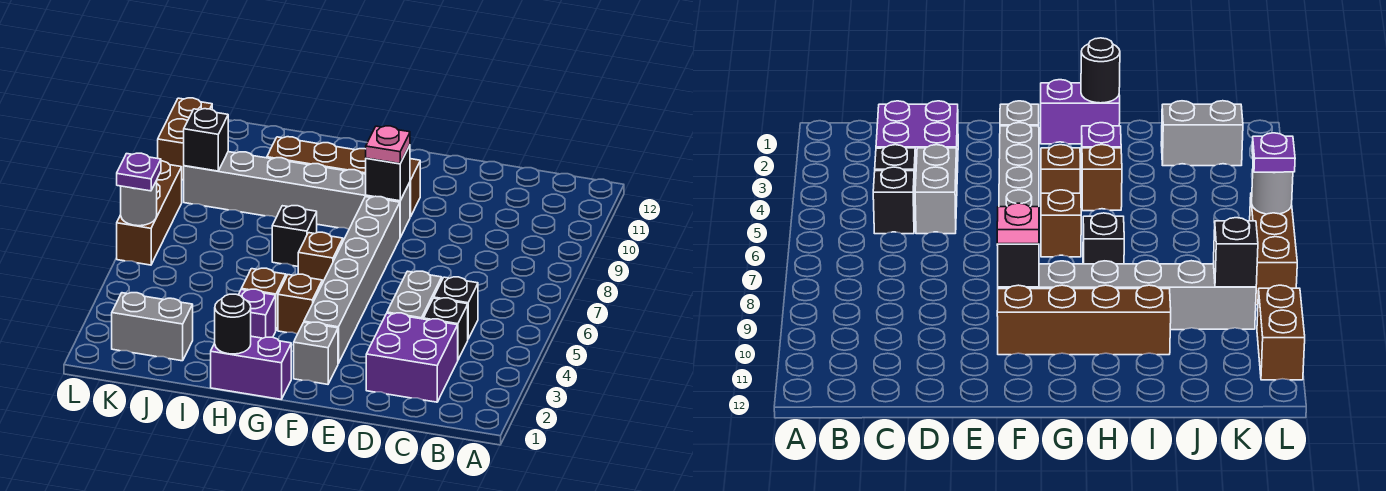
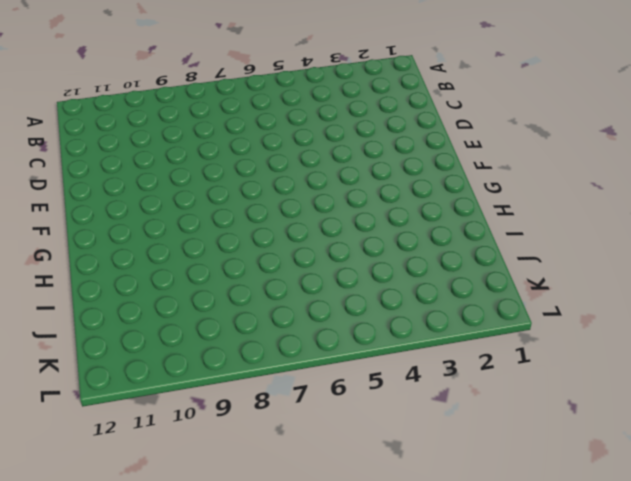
none -> purple 2x2 brick [366,313,458,402]
none -> black 1x1 brick [423,298,468,360]
none -> black 1x1 brick [434,277,478,339]

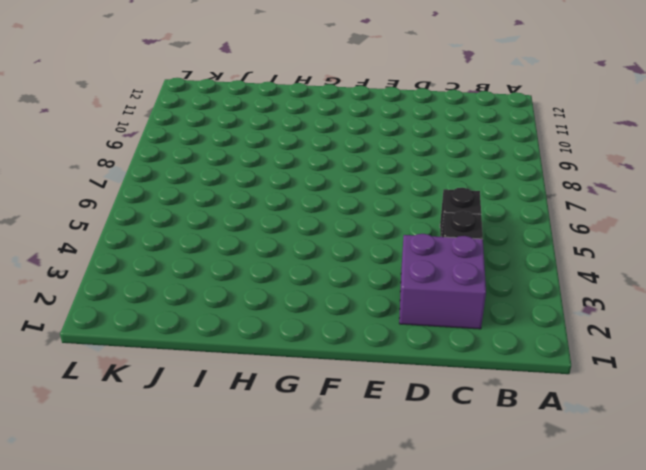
none -> grey 1x2 brick [387,271,442,319]
none -> grey 1x1 brick [294,322,338,384]
none -> grey 1x6 brick [304,196,400,363]

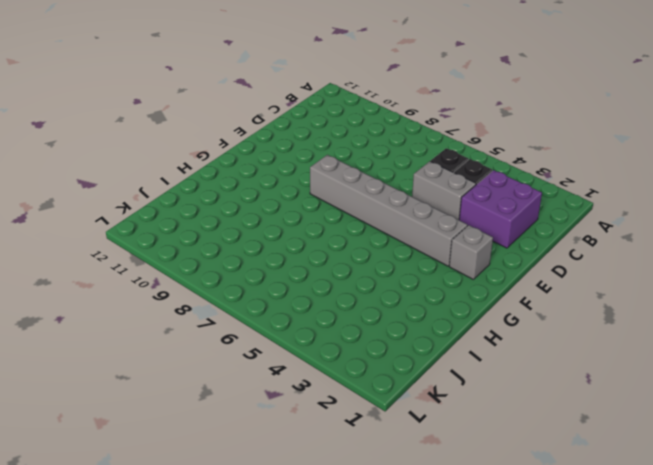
none -> grey 1x6 brick [184,152,410,237]
none -> brown 1x4 brick [267,137,420,217]
none -> purple 1x2 brick [211,336,291,399]

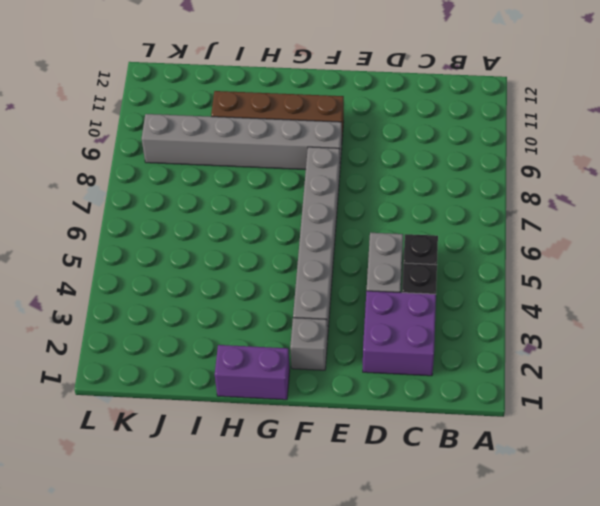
none -> brown 1x1 brick [278,274,322,334]
none -> brown 1x1 brick [298,232,343,283]
none -> purple 1x1 brick [239,289,276,338]

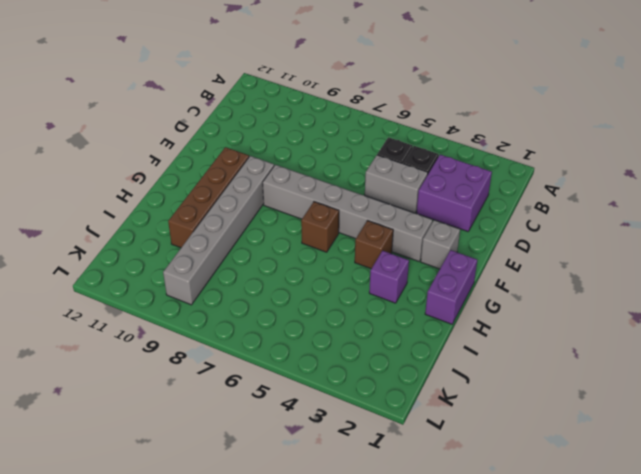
none -> brown 1x1 brick [241,268,286,330]
none -> black 1x1 brick [272,206,317,266]
none -> grey 1x2 brick [112,293,193,361]

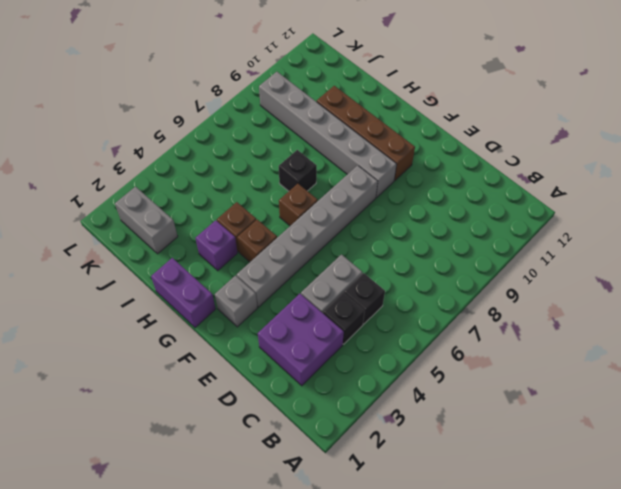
none -> brown 1x3 brick [117,161,182,265]
none -> brown 1x2 brick [158,98,212,180]
none -> black 1x1 brick [366,145,410,201]

